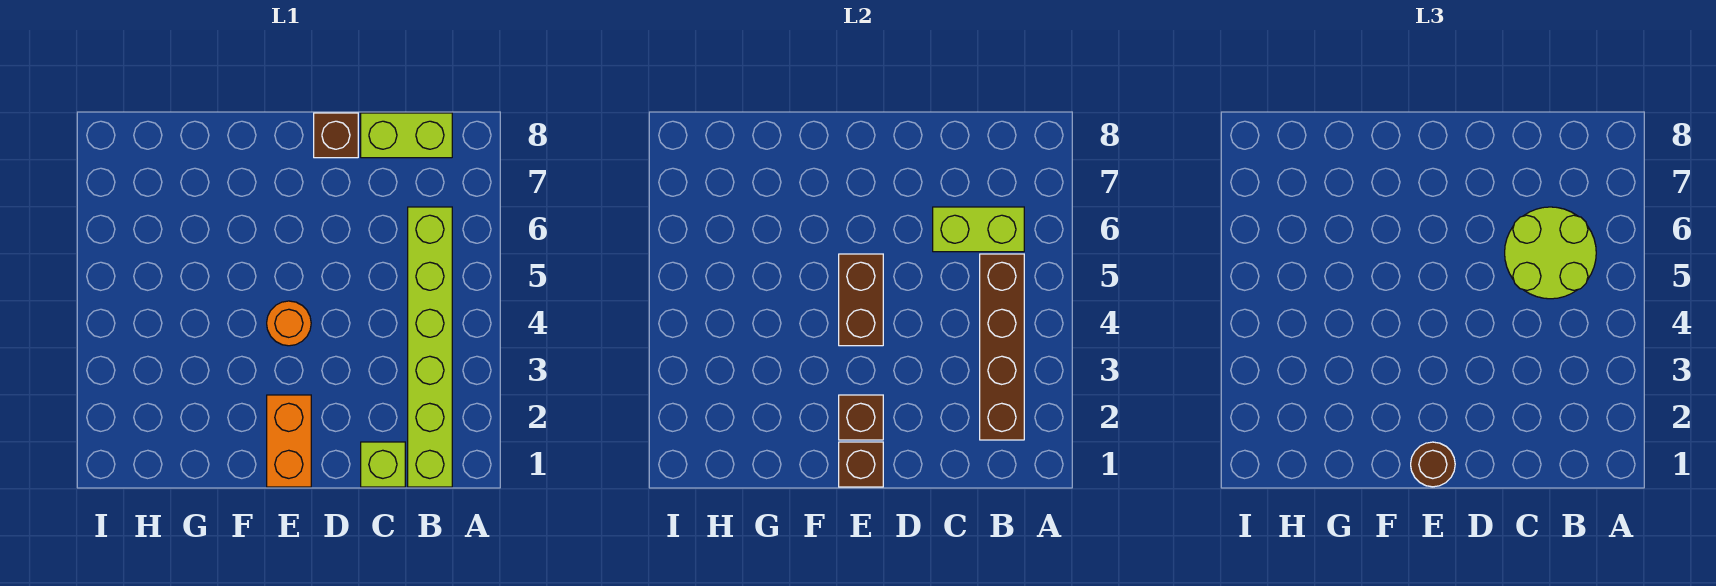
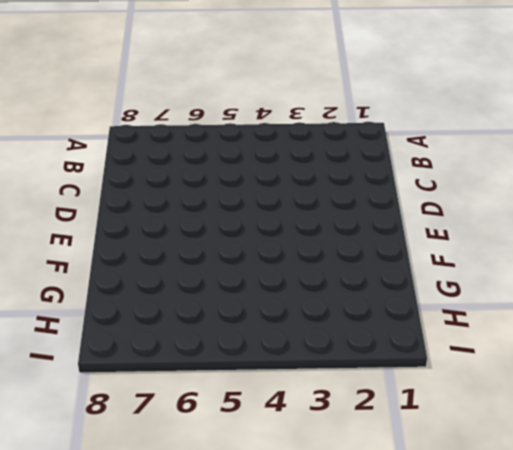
none -> lime 1x6 brick [408,207,452,487]
none -> lime 1x2 brick [361,113,452,158]
none -> lime 1x1 brick [361,442,405,487]

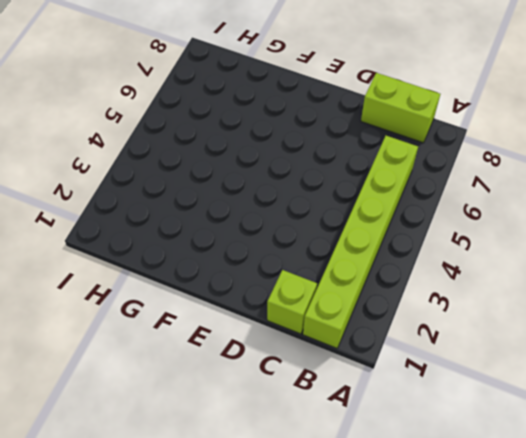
none -> brown 1x1 brick [314,113,358,158]
none -> orange 1x2 brick [267,395,311,487]
none -> orange 1x1 round brick [267,301,311,346]

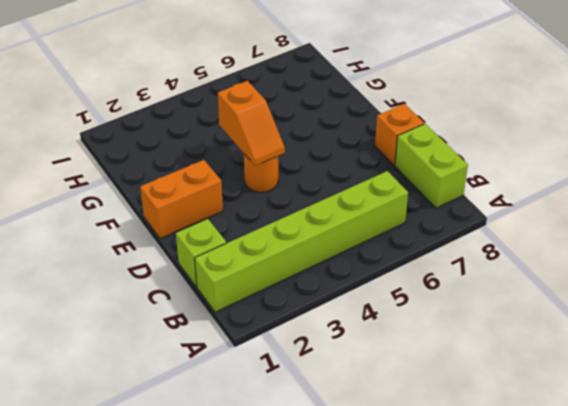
orange 1x1 brick [375,104,424,165] -> brown 1x1 brick [314,113,358,158]
orange 1x2 slope [218,81,285,166] -> brown 1x2 brick [839,254,883,346]
none -> brown 1x4 brick [980,254,1024,440]
none -> lime 1x2 brick [933,207,1024,252]
none -> brown 1x1 brick [839,442,883,487]

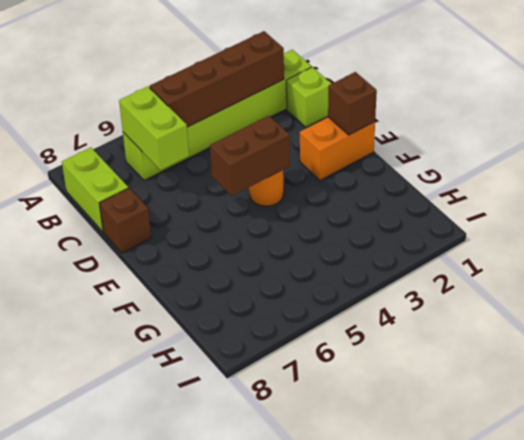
none -> brown 1x1 brick [839,395,883,440]
none -> lime 2x2 round brick [1505,207,1596,299]
none -> brown 1x1 round brick [1411,442,1455,487]

